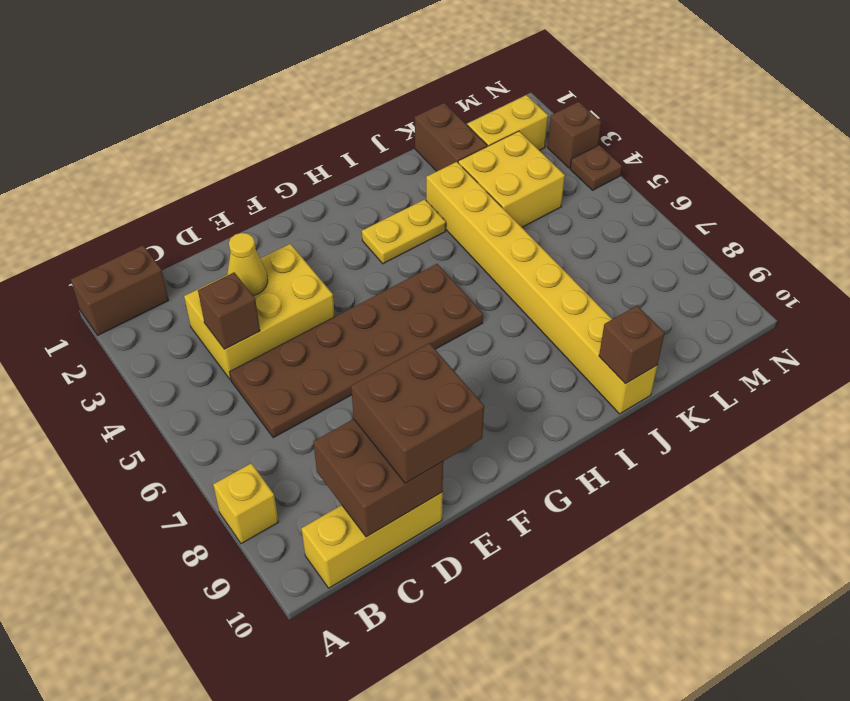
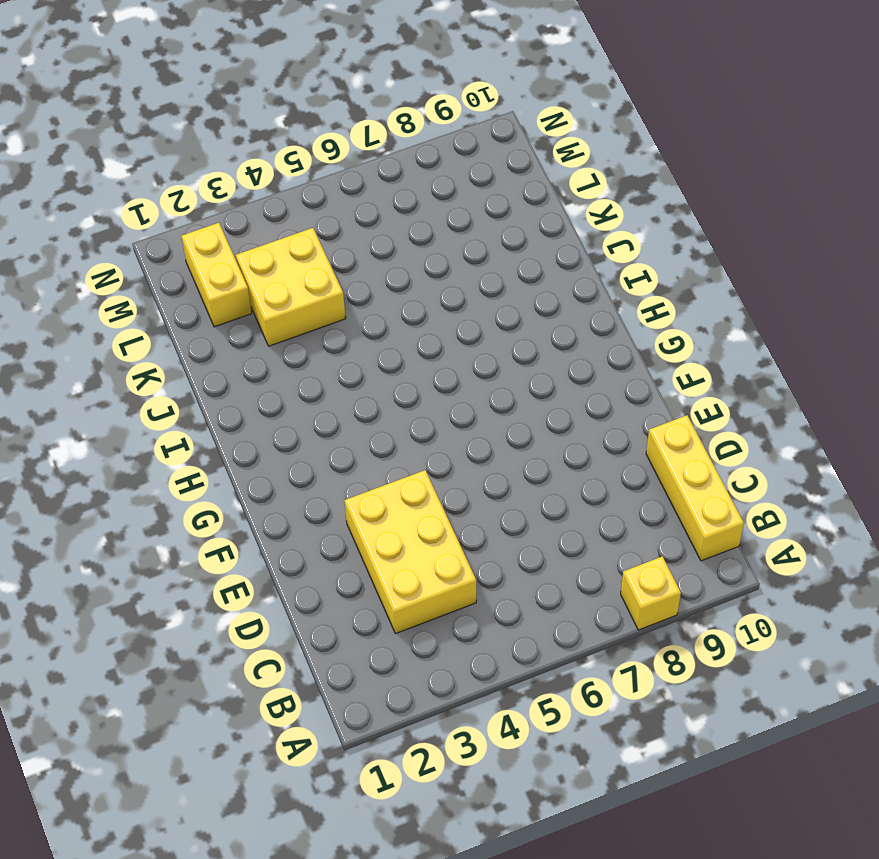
none -> brown 1x2 brick [71,245,169,335]
none -> brown 2x6 plate [230,264,483,438]
none -> yellow 1x2 plate [362,199,446,264]

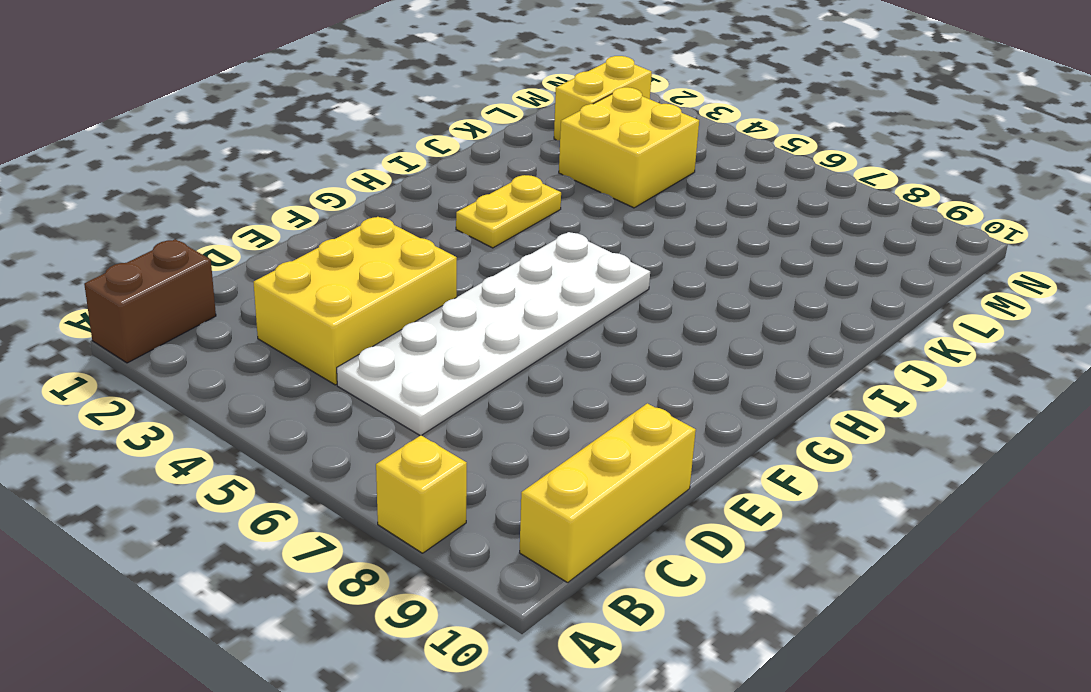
white 2x6 plate [337,232,650,435] -> brown 2x6 plate [230,264,483,438]
none -> yellow 1x8 brick [426,162,657,414]
none -> brown 1x2 brick [415,103,487,171]
none -> brown 1x1 brick [548,102,601,168]

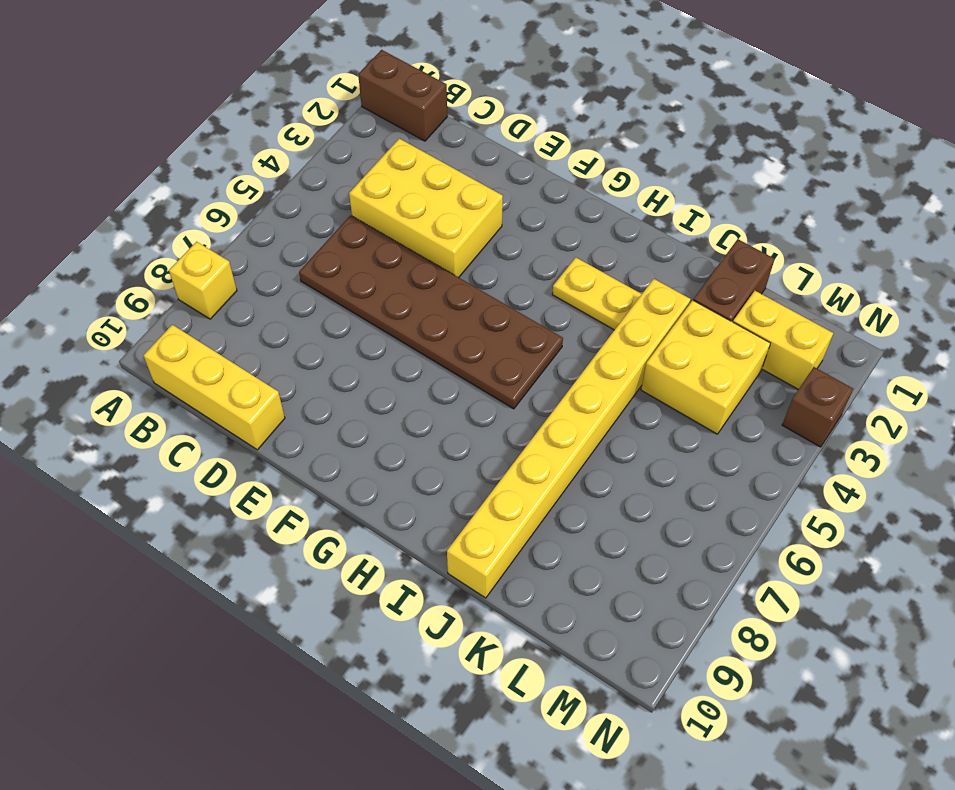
none -> brown 1x1 plate [570,145,622,190]
none -> brown 1x1 brick [198,273,260,349]
none -> brown 2x2 brick [313,419,443,537]

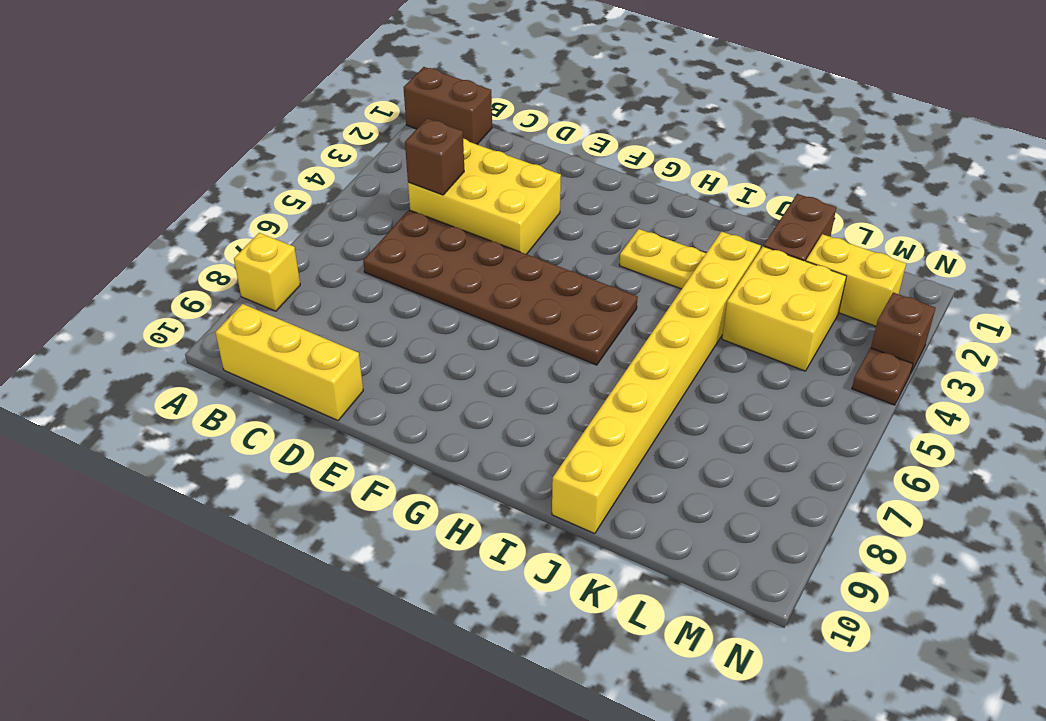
none -> brown 2x2 brick [313,419,443,537]
none -> yellow 1x1 cone [227,233,268,296]
none -> brown 1x1 brick [599,306,665,384]

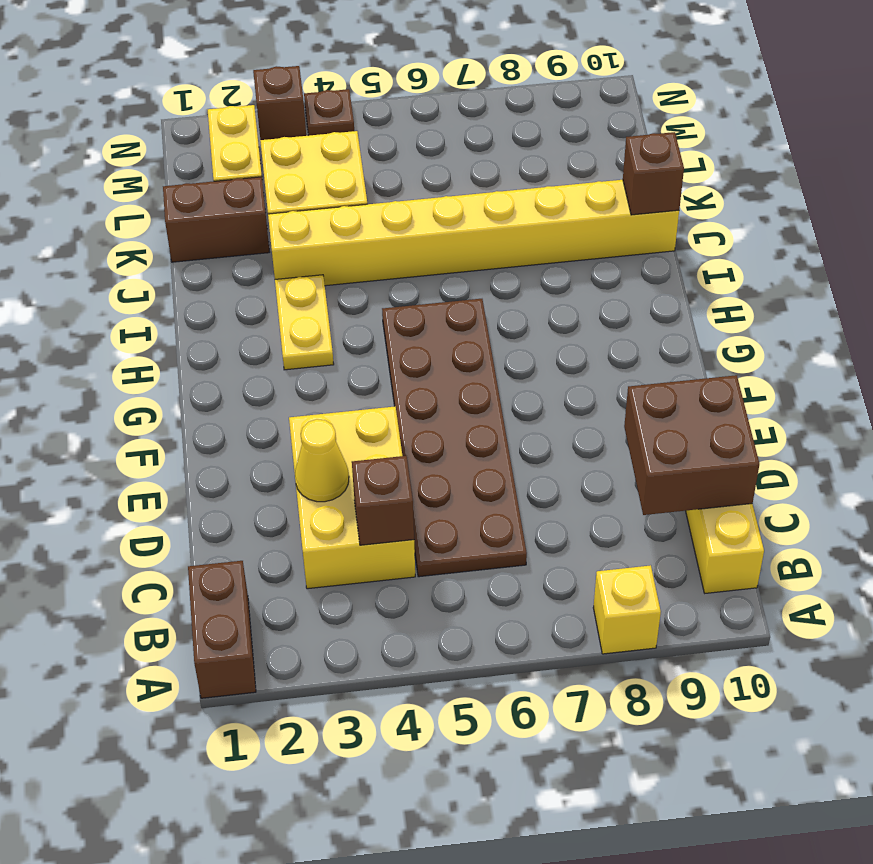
none -> brown 2x2 brick [351,343,484,483]

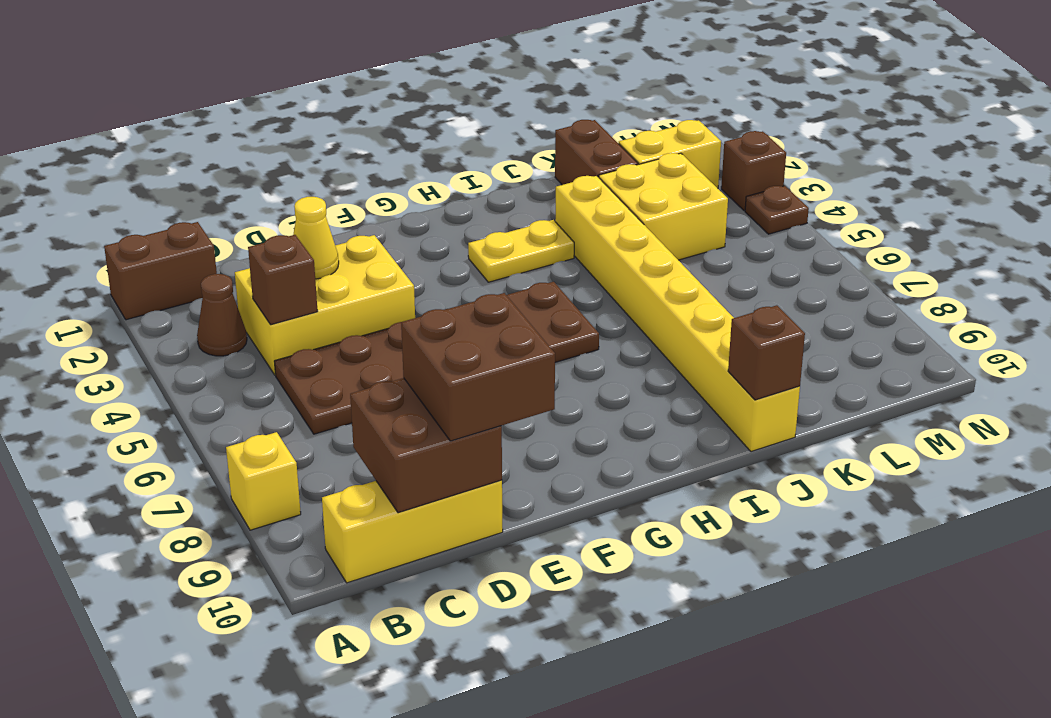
brown 1x1 cone [197,274,247,356] -> none

